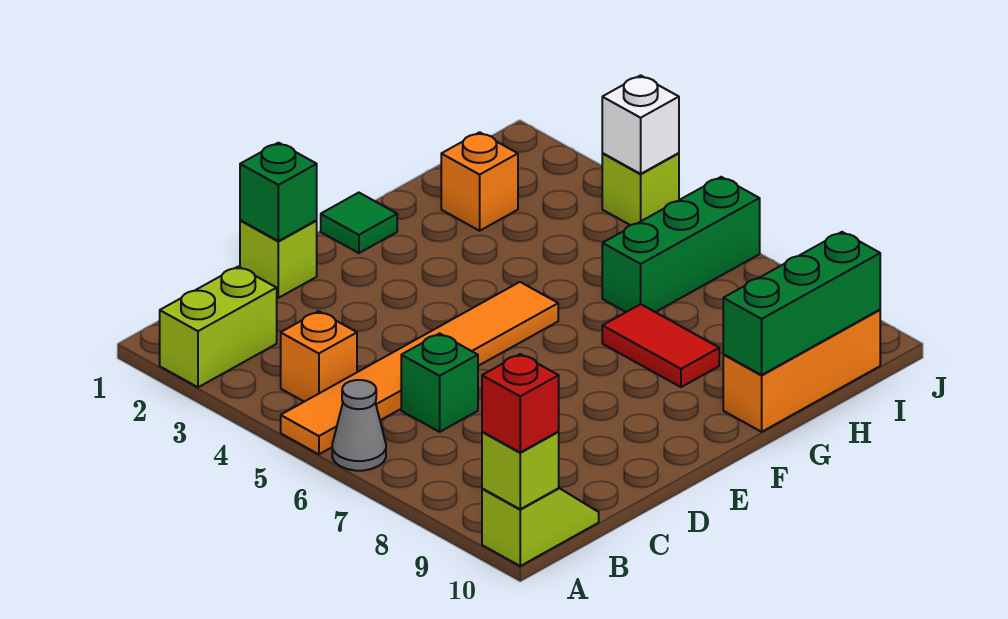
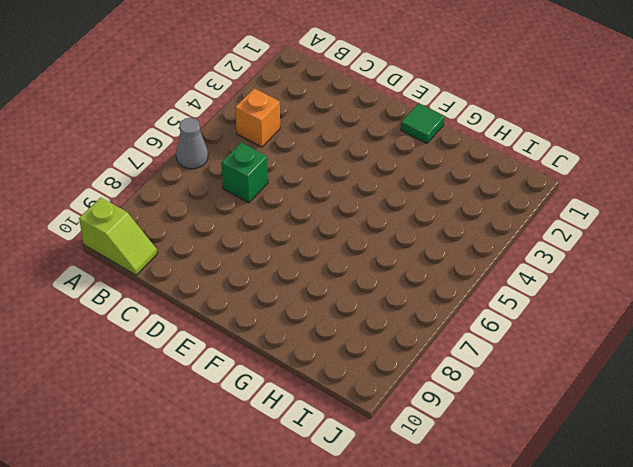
none -> lime 1x2 brick [160,267,277,387]
none -> orange 1x6 tile [281,282,558,454]
none -> lime 1x1 brick [240,220,317,298]

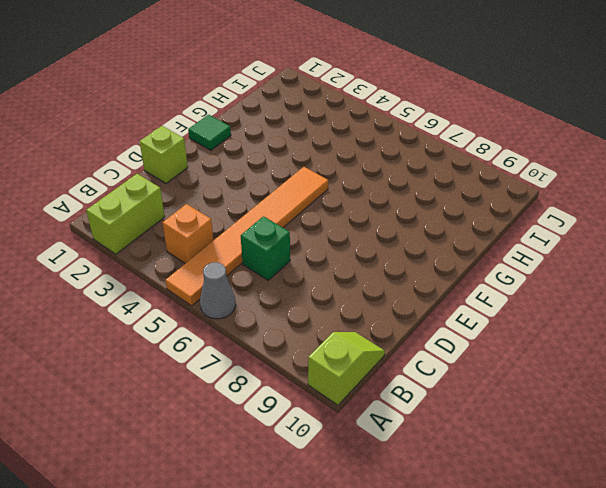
none -> red 1x2 tile [602,304,719,387]
none -> orange 1x3 brick [723,310,880,432]
none -> orange 1x1 brick [441,132,518,231]

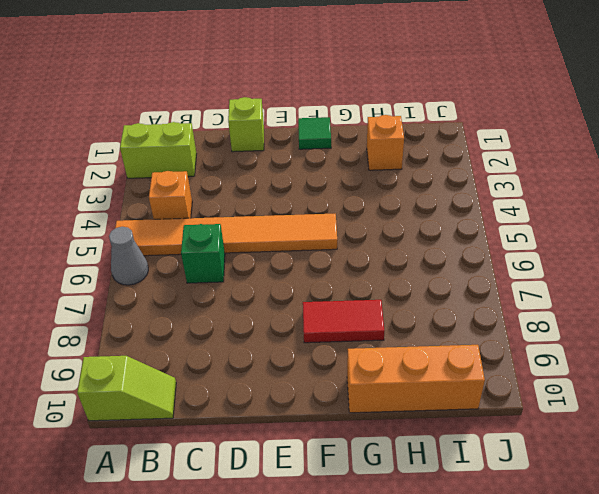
red 1x2 tile [303,300,384,343] -> red 1x2 tile turned to [602,304,719,387]
none -> green 1x3 brick [602,177,760,312]
none -> lime 1x1 brick [602,153,679,225]
none -> lime 1x1 brick [482,432,559,509]

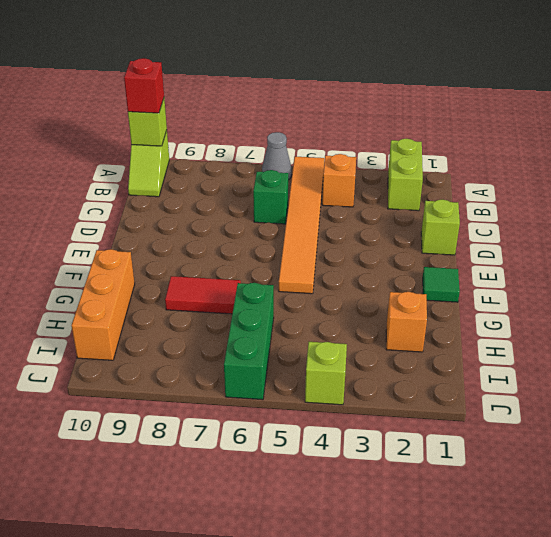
none -> green 1x1 brick [240,143,317,241]
none -> green 1x3 brick [723,232,880,375]
none -> white 1x1 brick [602,75,679,174]

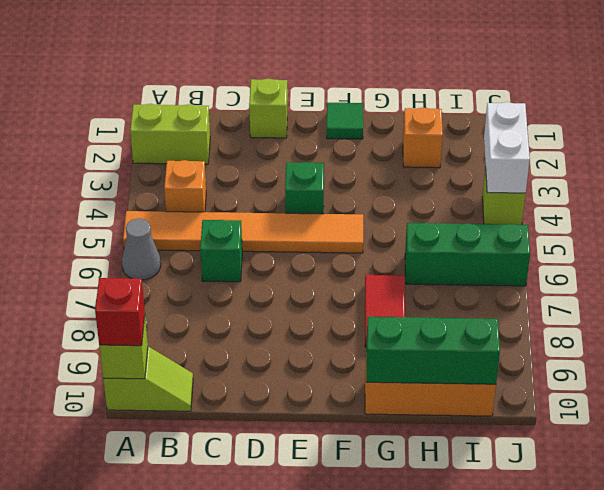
green 1x1 brick [285,162,324,214] -> green 1x1 brick moved to [240,143,317,241]
white 1x2 brick [484,102,530,193] -> white 1x1 brick [602,75,679,174]

